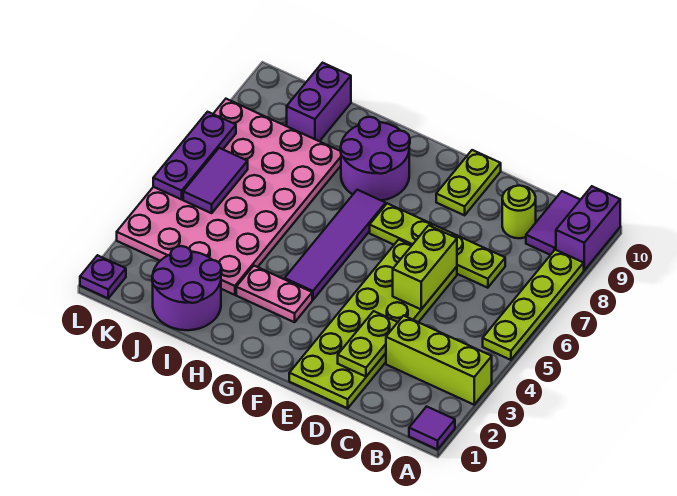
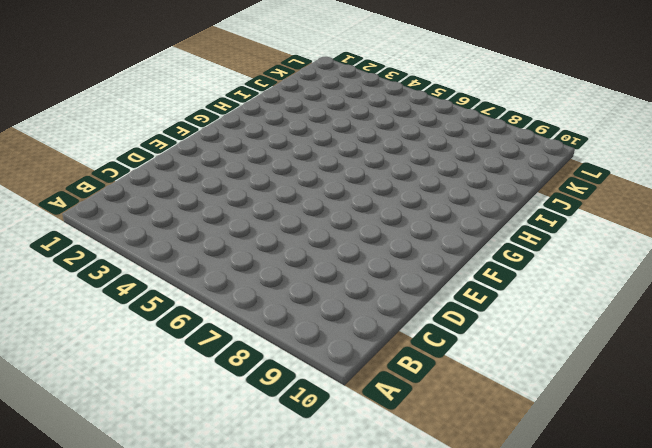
none -> purple 1x1 tile [409,406,455,450]
none -> lime 1x3 brick [386,316,492,405]
none -> lime 1x4 plate [483,250,584,360]

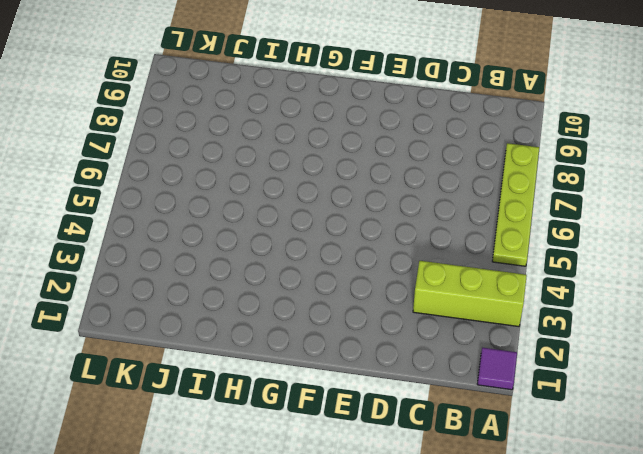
none -> purple 1x2 brick [556,186,620,270]
none -> purple 1x2 tile [526,191,580,255]
none -> lime 1x4 plate [370,203,505,288]

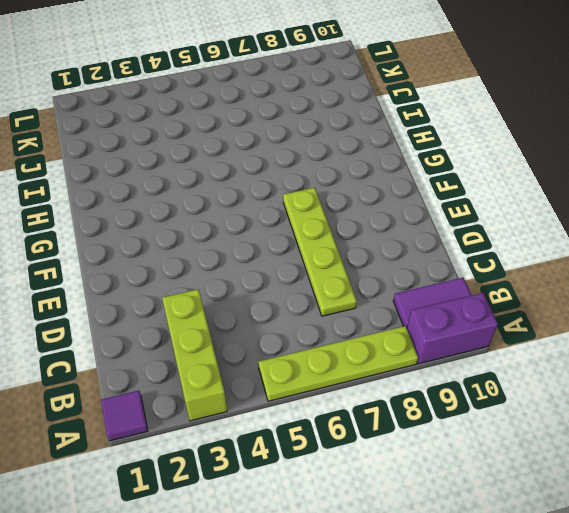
none -> lime 1x1 round brick [502,185,536,238]
none -> lime 2x6 plate [289,240,457,408]
none -> lime 1x2 plate [436,150,501,215]

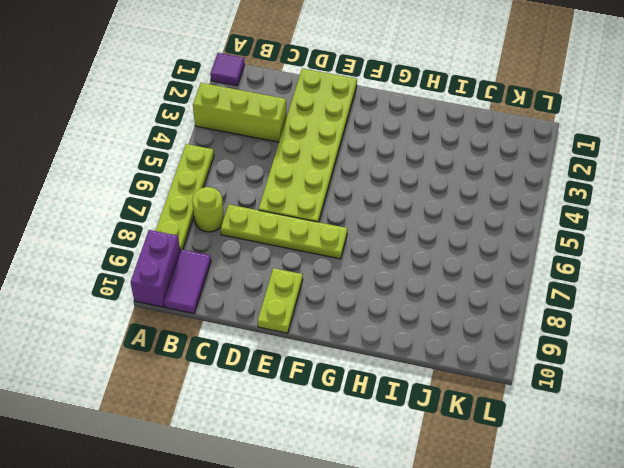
lime 1x1 round brick [192,187,224,232] -> lime 1x1 round brick moved to [502,185,536,238]
none -> pink 1x2 plate [236,266,312,322]
none -> purple 1x4 tile [285,190,386,300]
none -> purple 2x2 round brick [341,117,410,200]

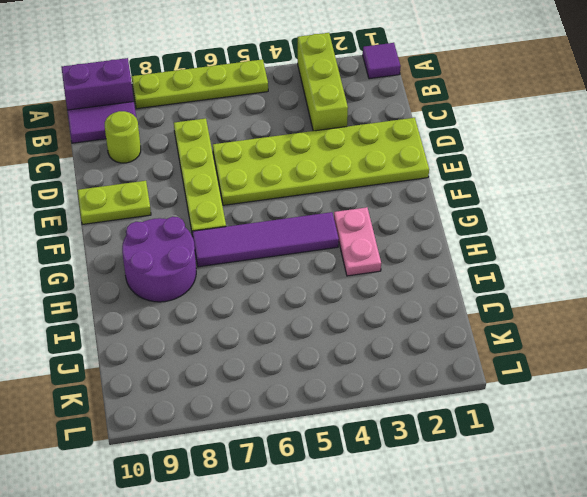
none -> purple 2x2 round brick [152,246,222,330]
none -> pink 4x6 plate [117,99,341,295]
none -> purple 1x2 brick [287,63,351,141]

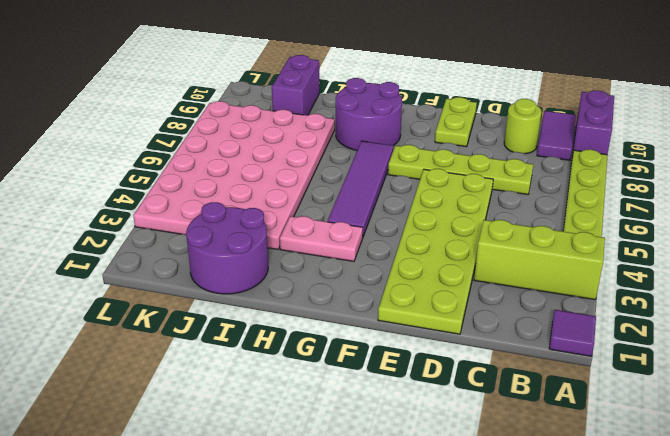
none -> purple 1x1 plate [80,255,126,298]
none -> lime 1x2 plate [338,311,398,377]
none -> lime 1x2 brick [393,225,457,309]

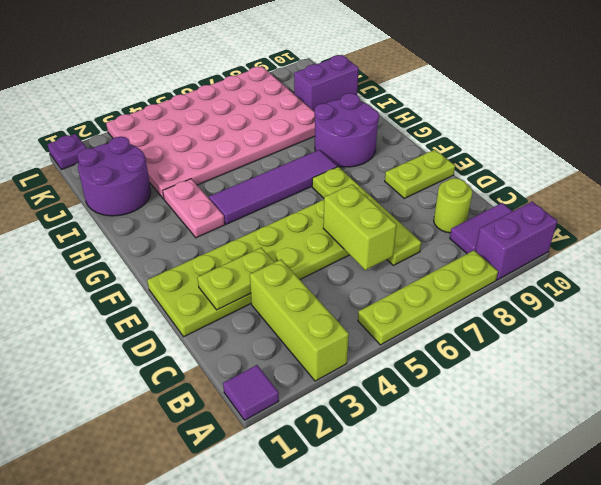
lime 1x2 brick [323,184,397,270] -> lime 1x2 brick turned to [393,225,457,309]
none -> purple 1x2 tile [183,148,248,213]
none -> purple 1x3 plate [153,112,236,200]

